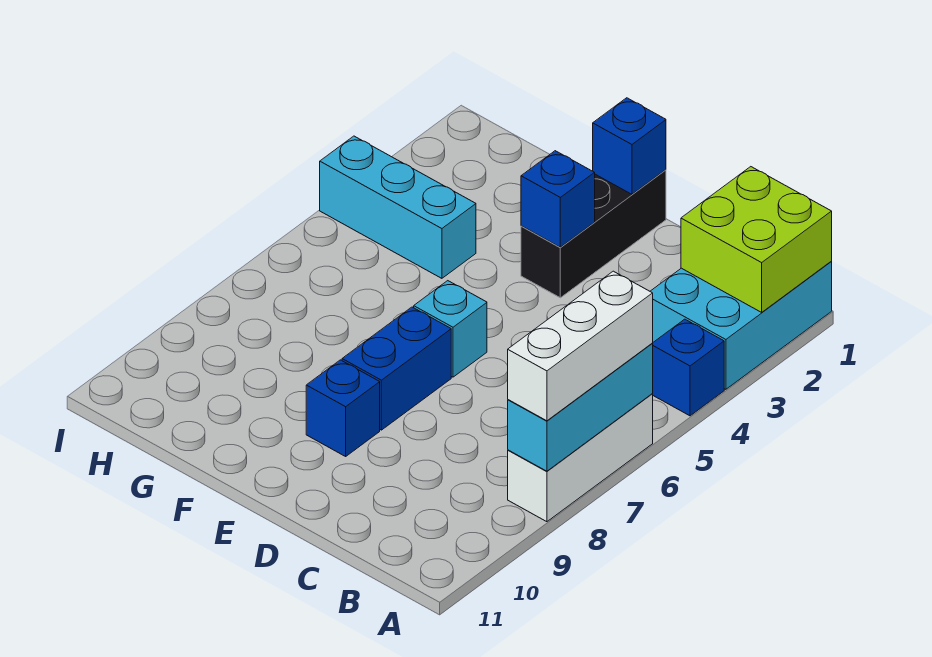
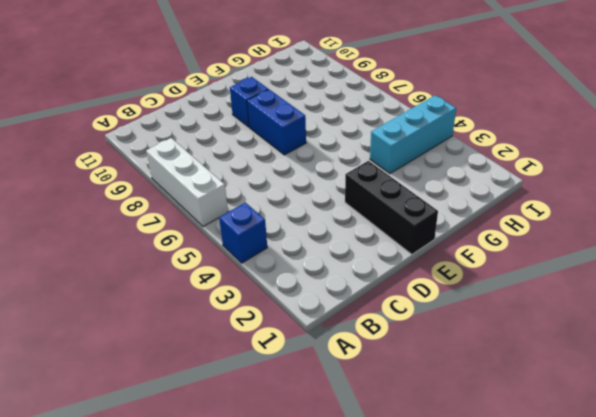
none -> cyan 2x3 brick [650,262,832,389]
none -> cyan 1x1 brick [414,281,487,377]
none -> lime 2x2 brick [681,167,832,312]

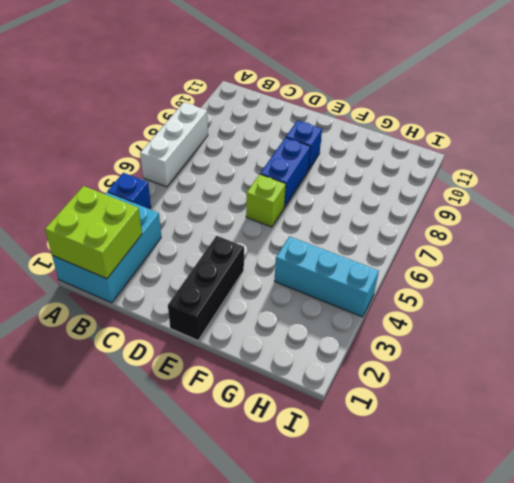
lime 1x1 brick [246,174,286,227] -> cyan 1x1 brick [414,281,487,377]
none -> cyan 1x3 brick [508,344,653,471]
none -> blue 1x1 brick [593,98,666,194]
none -> blue 1x1 brick [521,151,595,247]

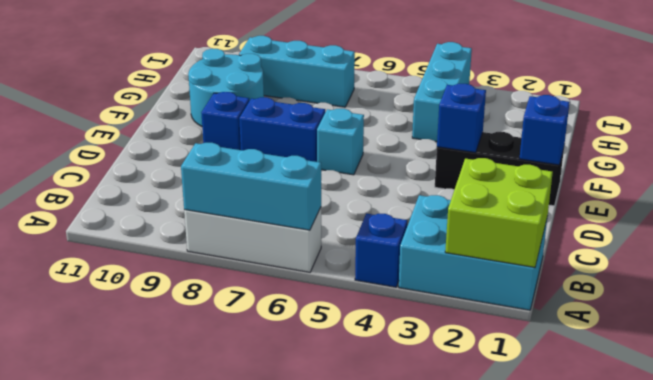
cyan 2x2 round brick [188,49,264,126] -> none
cyan 1x3 brick [239,36,355,107] -> none
none -> white 1x3 brick [508,271,653,421]

